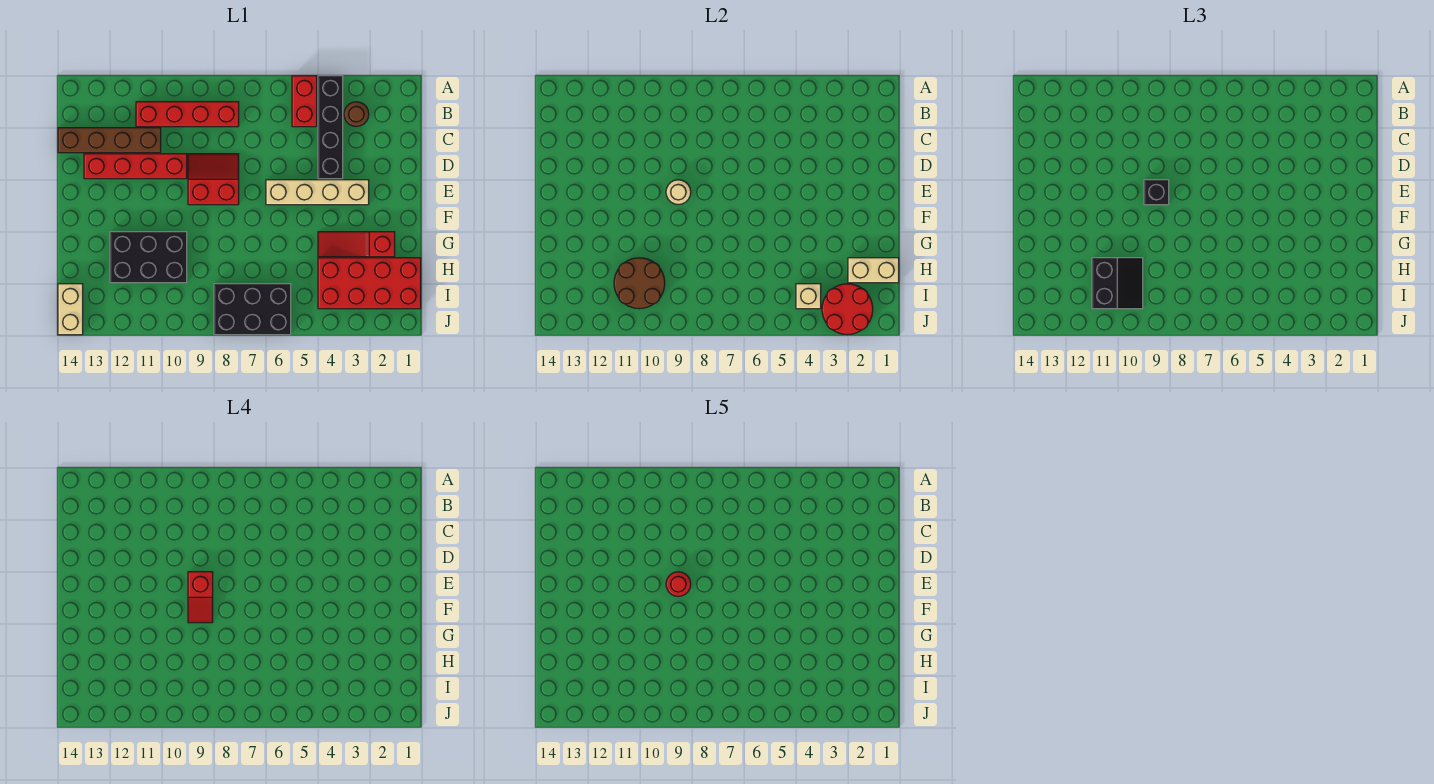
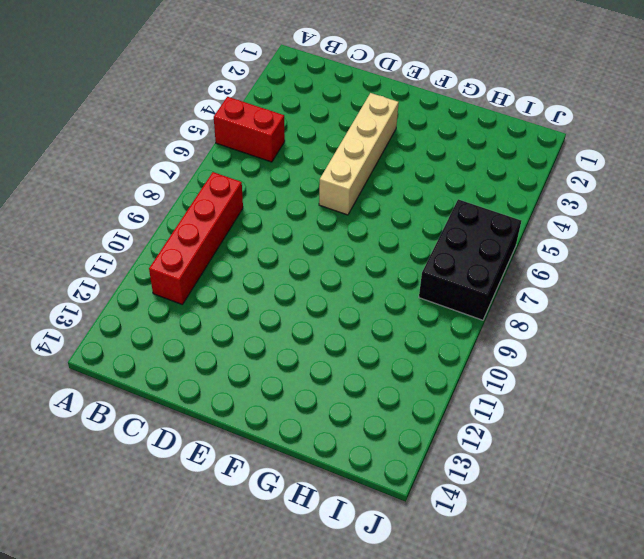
none -> black 1x4 brick [318,76,343,179]
none -> brown 1x1 round brick [344,102,369,127]
none -> brown 1x4 brick [58,128,161,153]

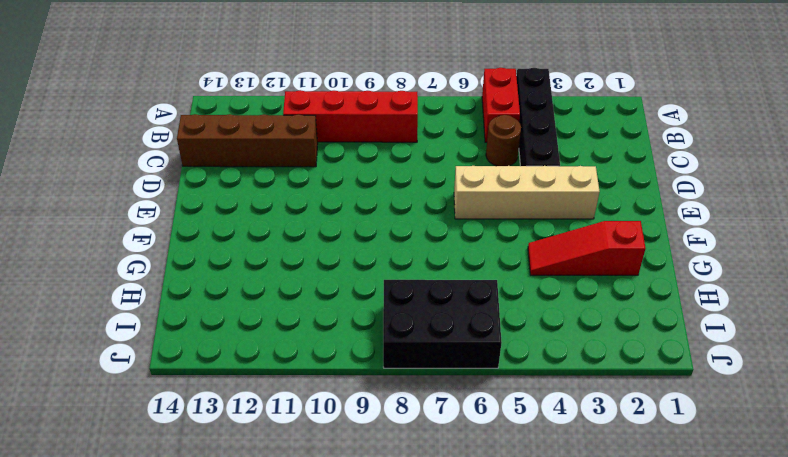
brown 1x1 round brick [486,115,521,166] -> brown 1x1 round brick moved to [344,102,369,127]
none -> red 2x2 slope [188,154,239,205]
none -> red 1x4 brick [84,154,187,179]
none -> black 2x3 brick [110,232,187,283]

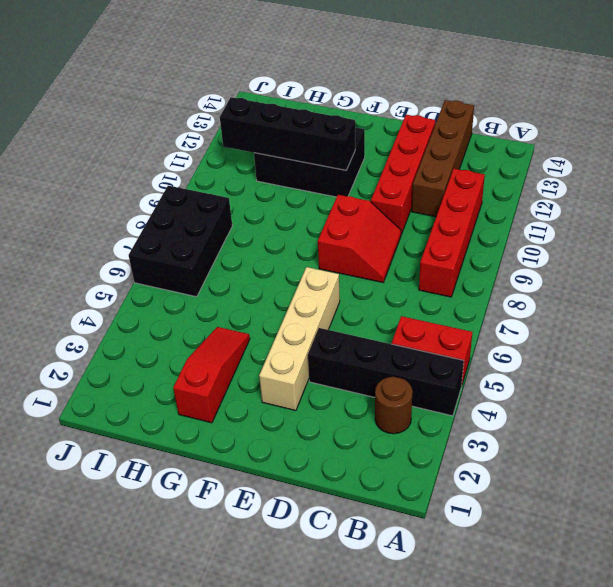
black 2x3 brick [254,127,365,197] -> black 2x3 brick turned to [110,232,187,283]
black 1x4 brick [220,97,355,170] -> brown 2x2 round brick [614,258,665,309]
none -> red 2x4 brick [318,258,421,309]
none -> tan 1x2 brick [58,284,83,335]
none -> tan 1x1 round brick [666,180,691,205]

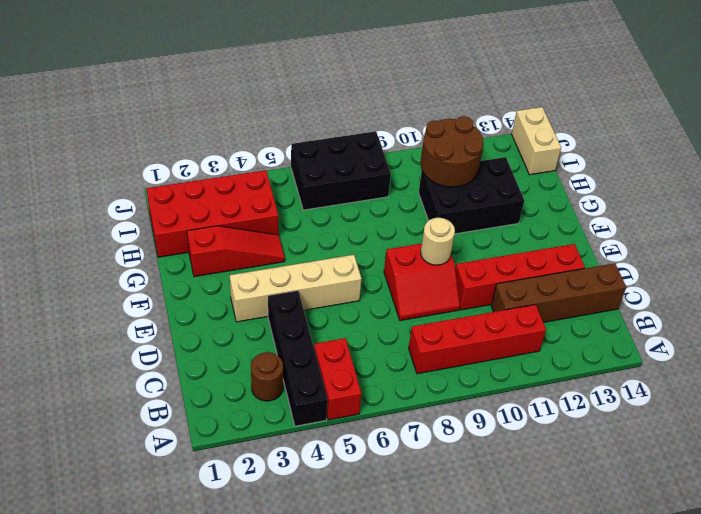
none -> tan 1x2 brick [848,258,899,283]
none -> red 2x2 round brick [822,284,873,335]
none -> tan 1x1 brick [796,284,821,309]

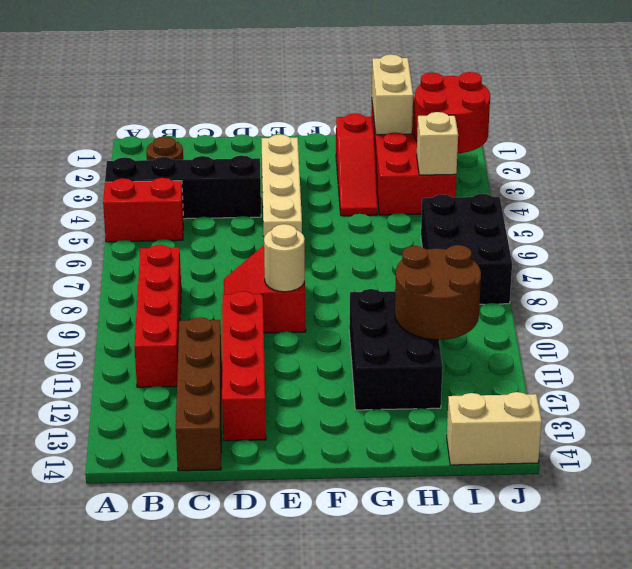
none -> black 1x1 brick [1144,180,1169,205]
none -> black 2x2 slope [1092,258,1143,309]
none -> red 1x2 slope [188,572,213,623]

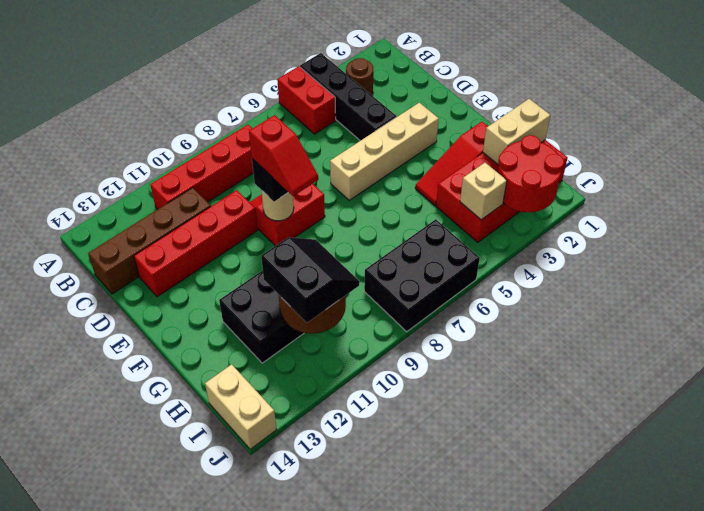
none -> red 1x1 round brick [666,572,691,597]

